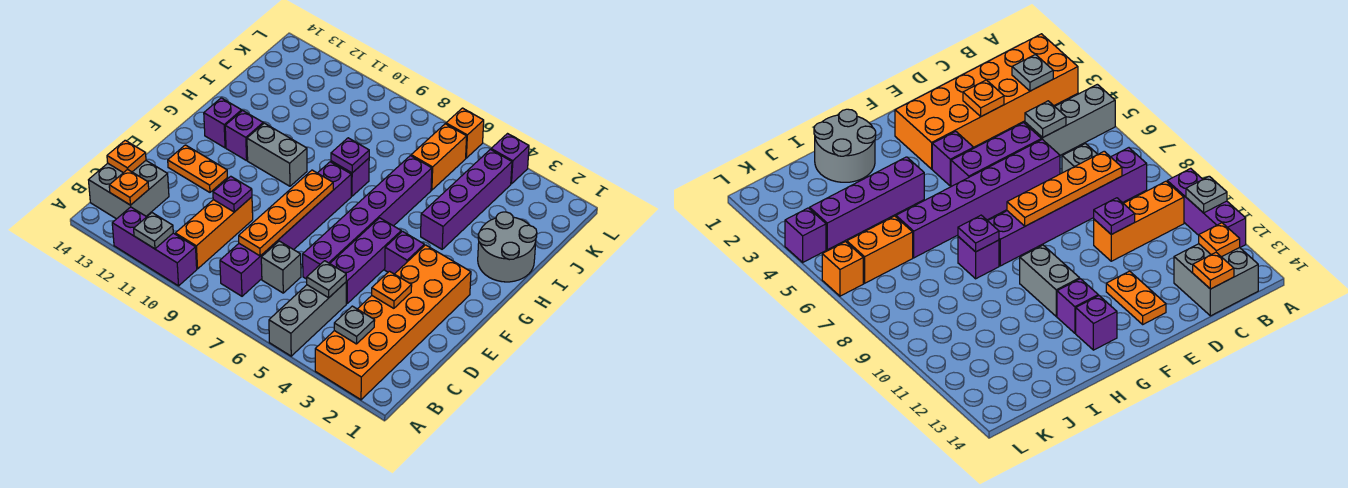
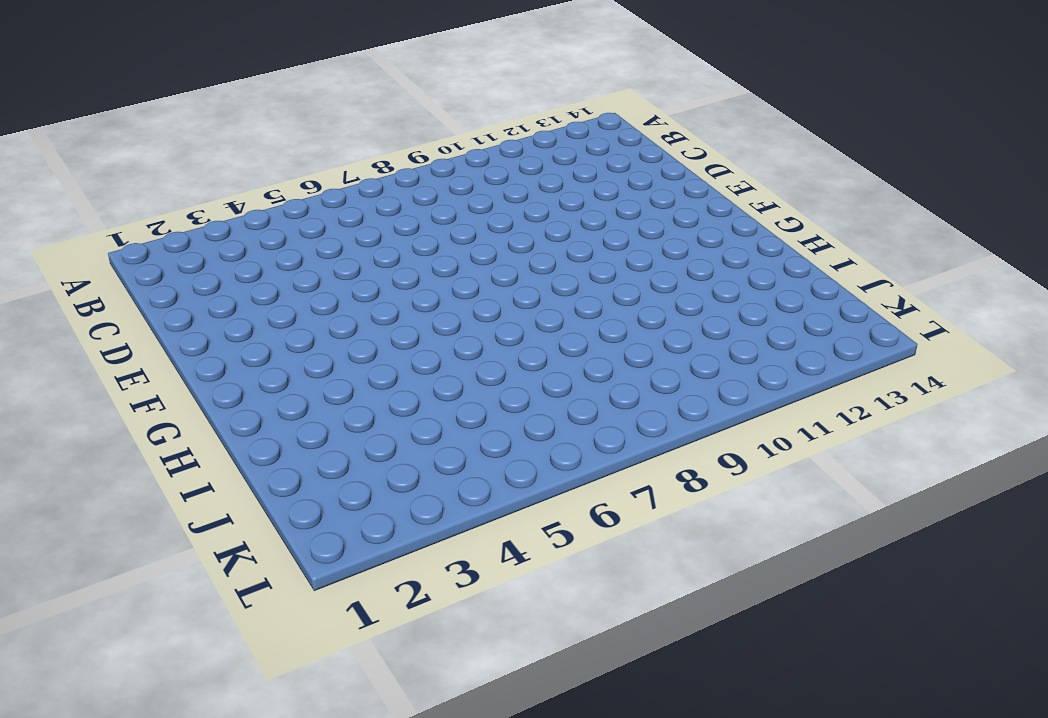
none -> orange 2x6 brick [315,245,471,400]
none -> grey 1x3 brick [269,282,346,356]
none -> purple 1x3 brick [112,207,197,286]

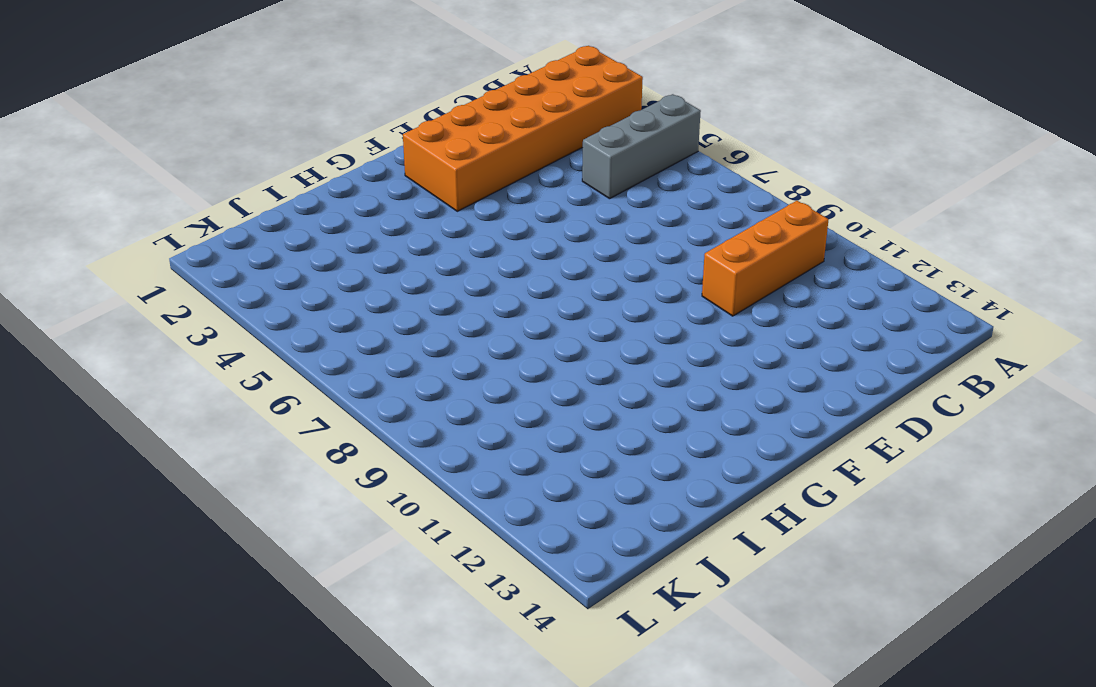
none -> purple 1x3 brick [112,207,197,286]
none -> purple 1x6 brick [220,162,351,296]
none -> grey 2x2 brick [89,161,169,219]

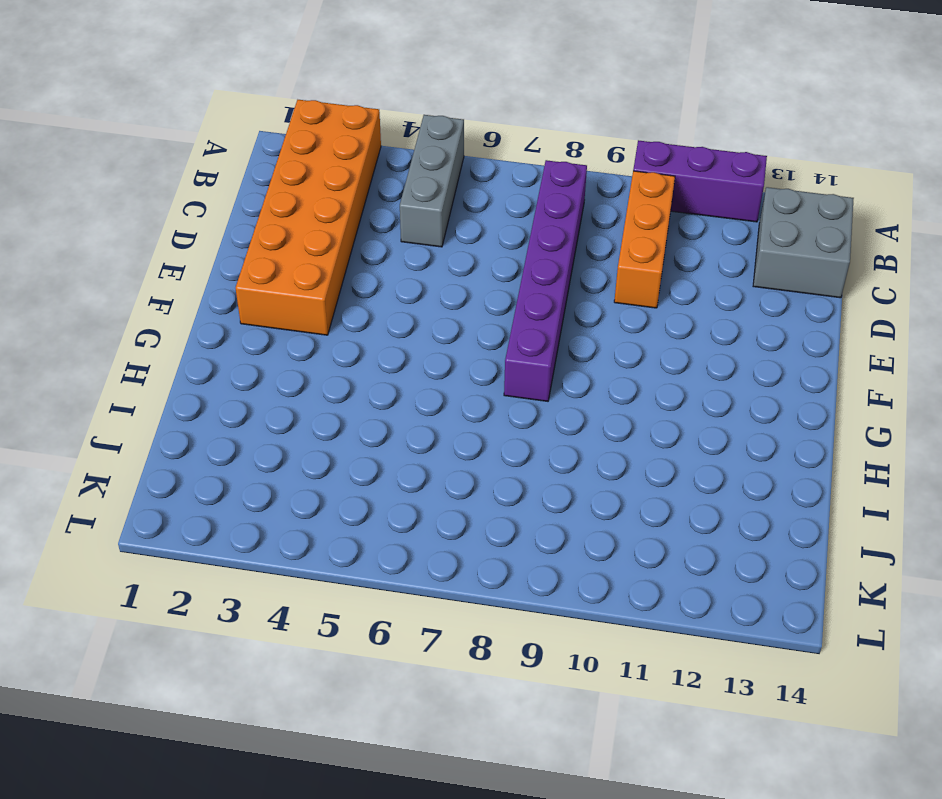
none -> grey 1x1 brick [261,241,301,293]
none -> purple 1x3 brick [330,218,401,303]
none -> purple 1x6 brick [303,156,432,279]

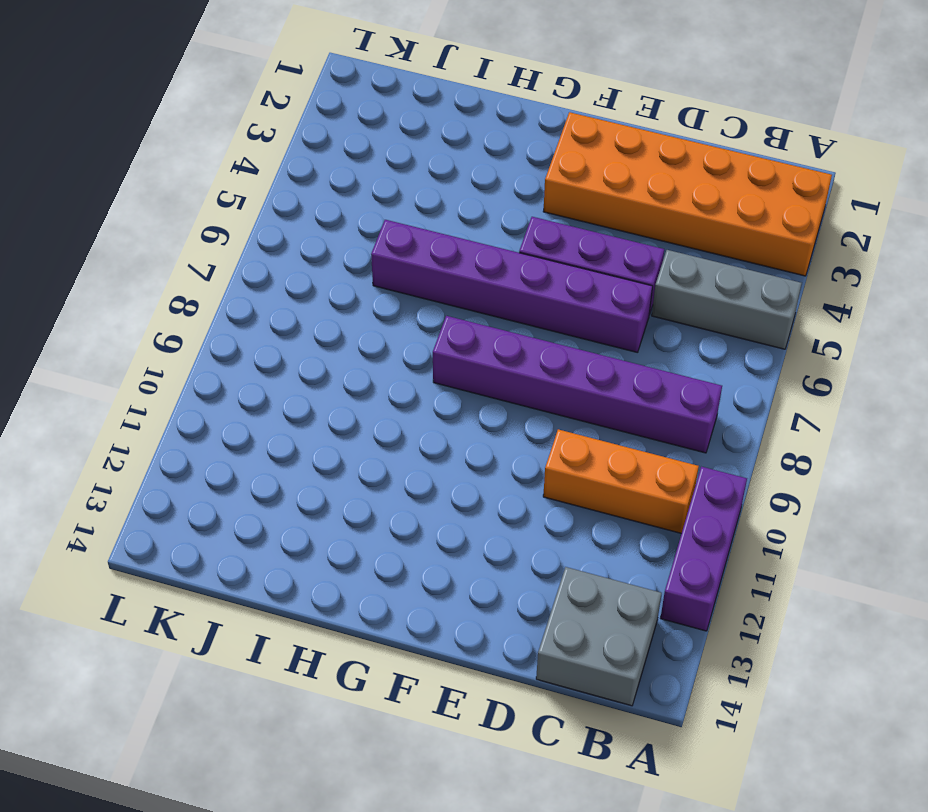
none -> grey 1x1 brick [261,241,301,293]
none -> orange 1x2 plate [168,145,227,192]
none -> purple 1x1 brick [385,231,424,274]

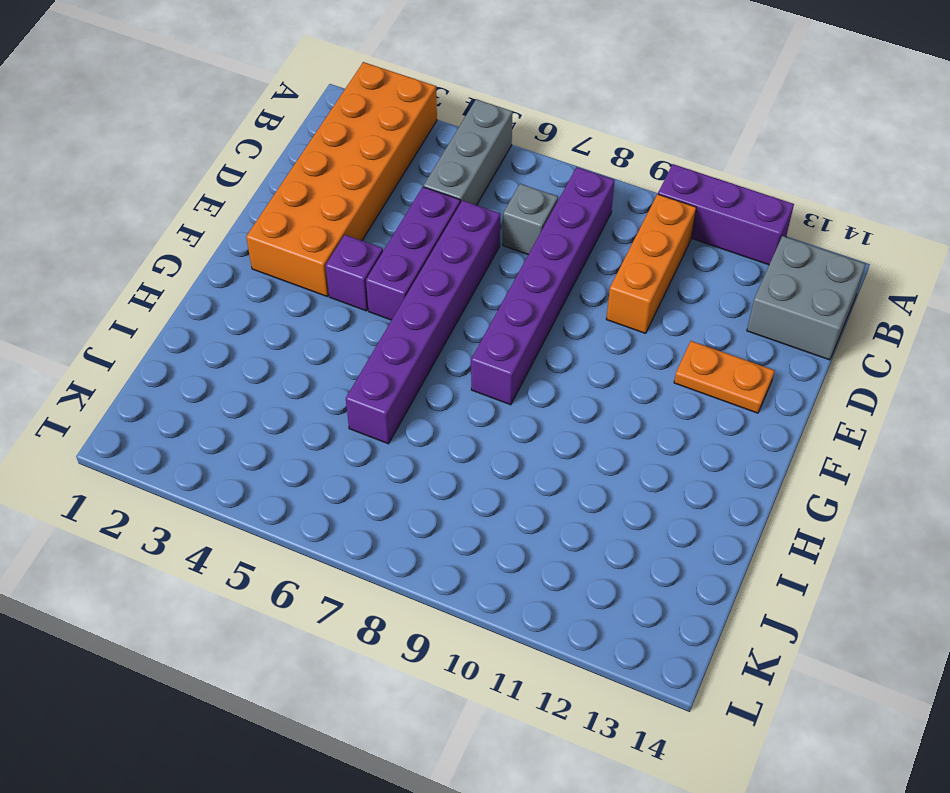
none -> grey 1x2 brick [247,123,307,186]
none -> purple 1x1 brick [225,111,263,161]
none -> purple 1x1 brick [204,98,242,148]

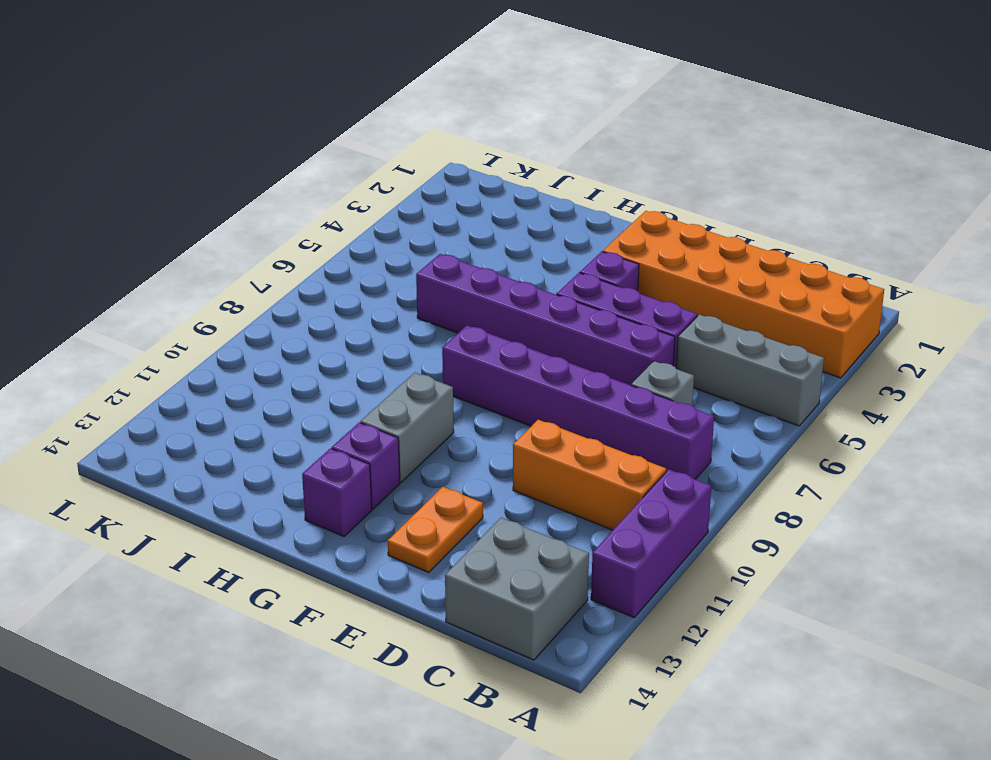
none -> grey 2x2 round brick [478,212,537,282]
none -> purple 1x4 brick [421,149,512,249]
none -> purple 1x1 brick [331,158,369,196]

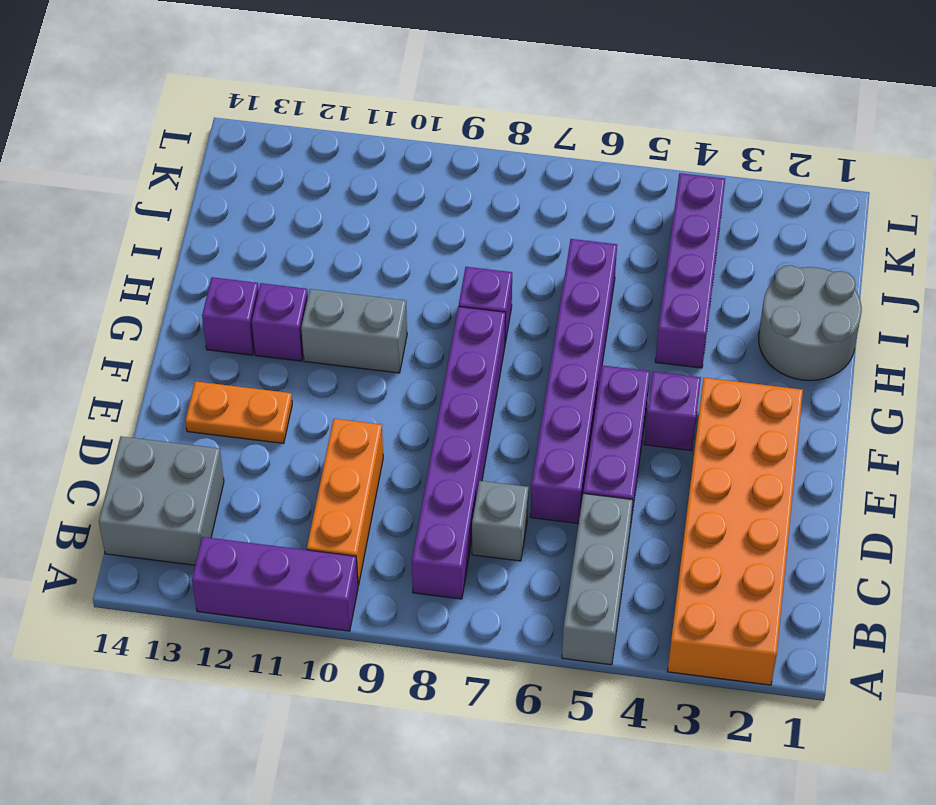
none -> orange 1x2 brick [411,124,467,190]
none -> purple 1x1 brick [491,134,529,184]
none -> orange 1x1 brick [446,108,484,158]

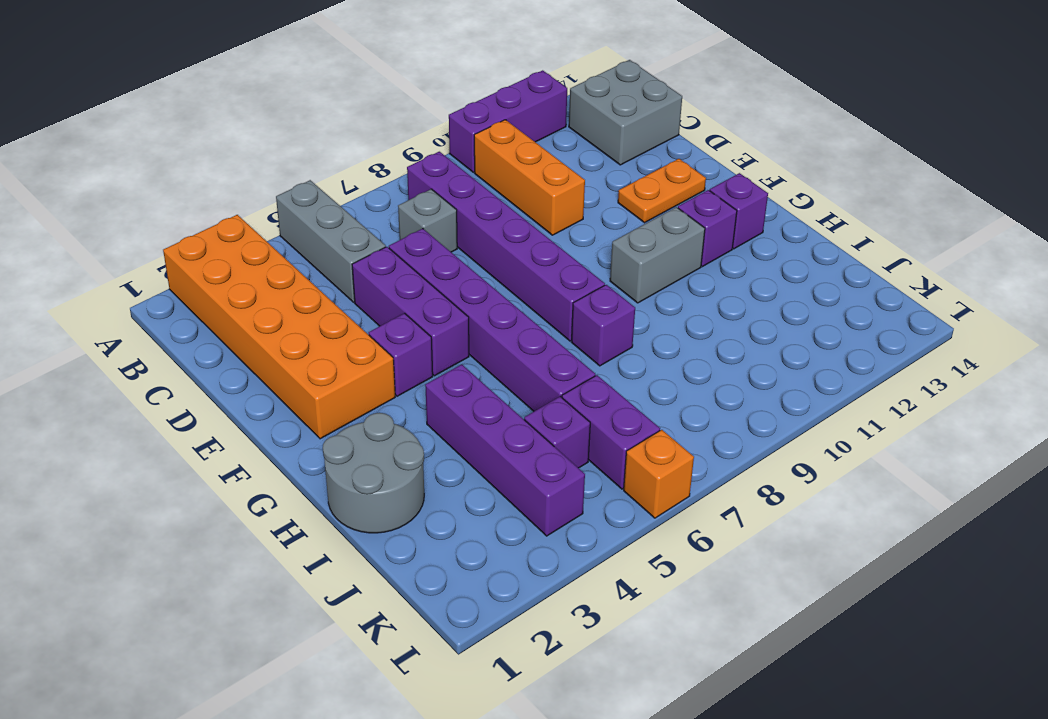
purple 1x1 brick [524,397,590,468] -> purple 1x1 brick moved to [491,134,529,184]
purple 1x2 brick [562,375,660,489] -> orange 1x2 brick [411,124,467,190]
none -> grey 1x1 plate [134,213,173,249]
none -> grey 1x1 plate [334,306,375,344]
none -> orange 1x1 plate [109,169,149,205]

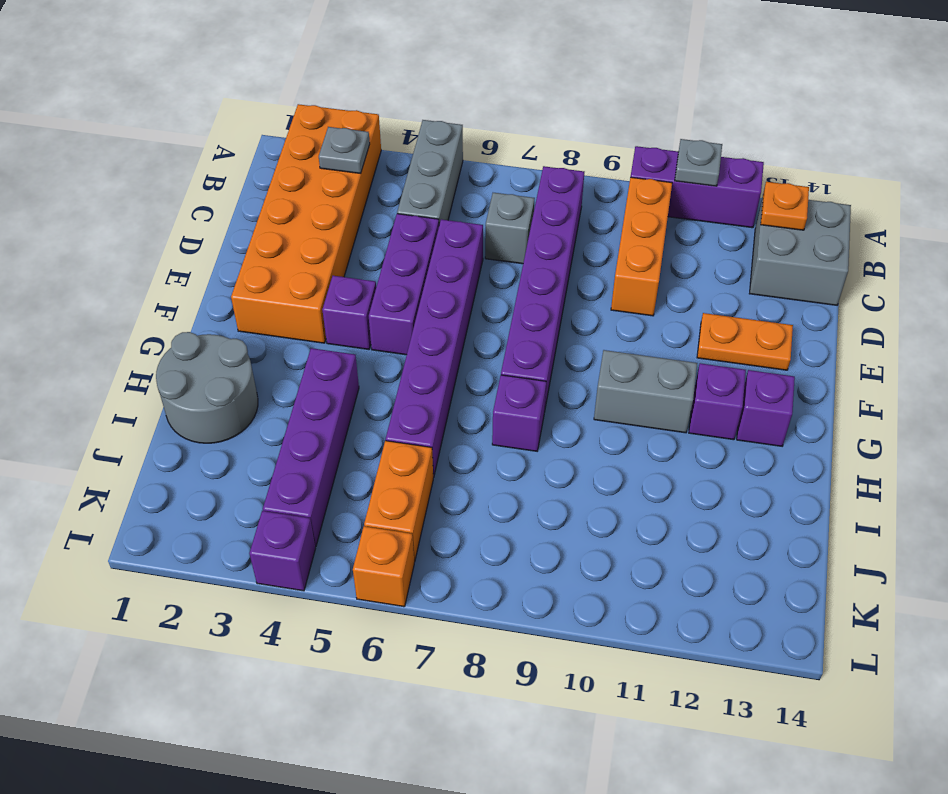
none -> grey 1x1 plate [307,261,346,298]
none -> orange 1x4 plate [239,170,333,256]
none -> orange 1x1 plate [107,140,146,173]

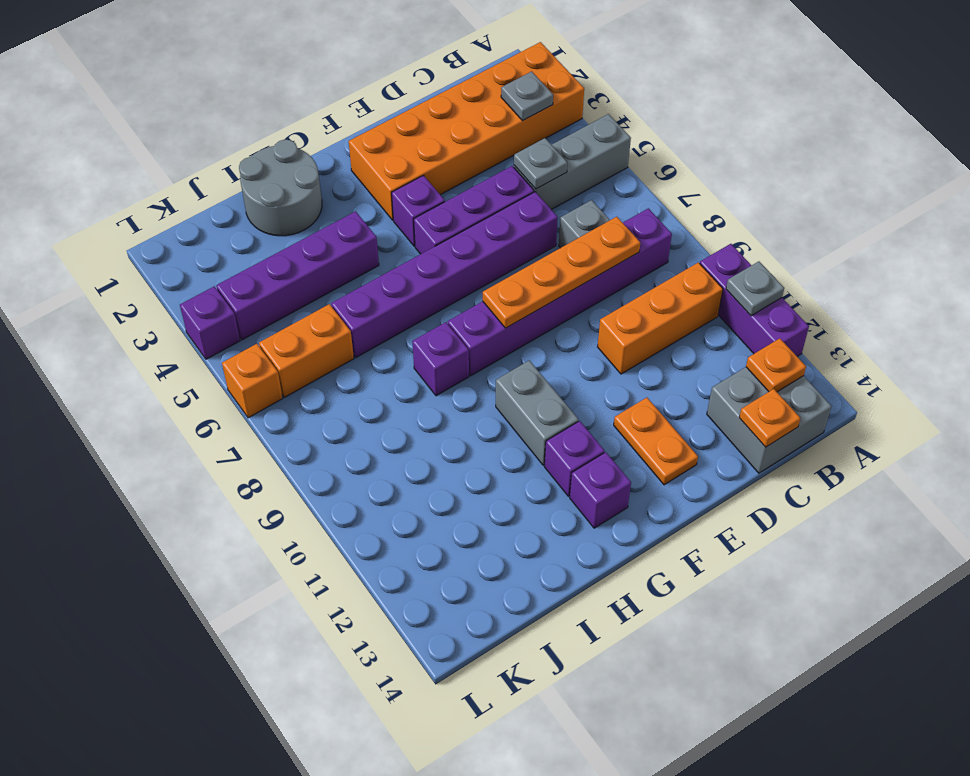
none -> orange 1x1 plate [372,271,412,308]
none -> purple 1x1 plate [213,176,252,212]
none -> purple 1x1 plate [331,138,369,173]

